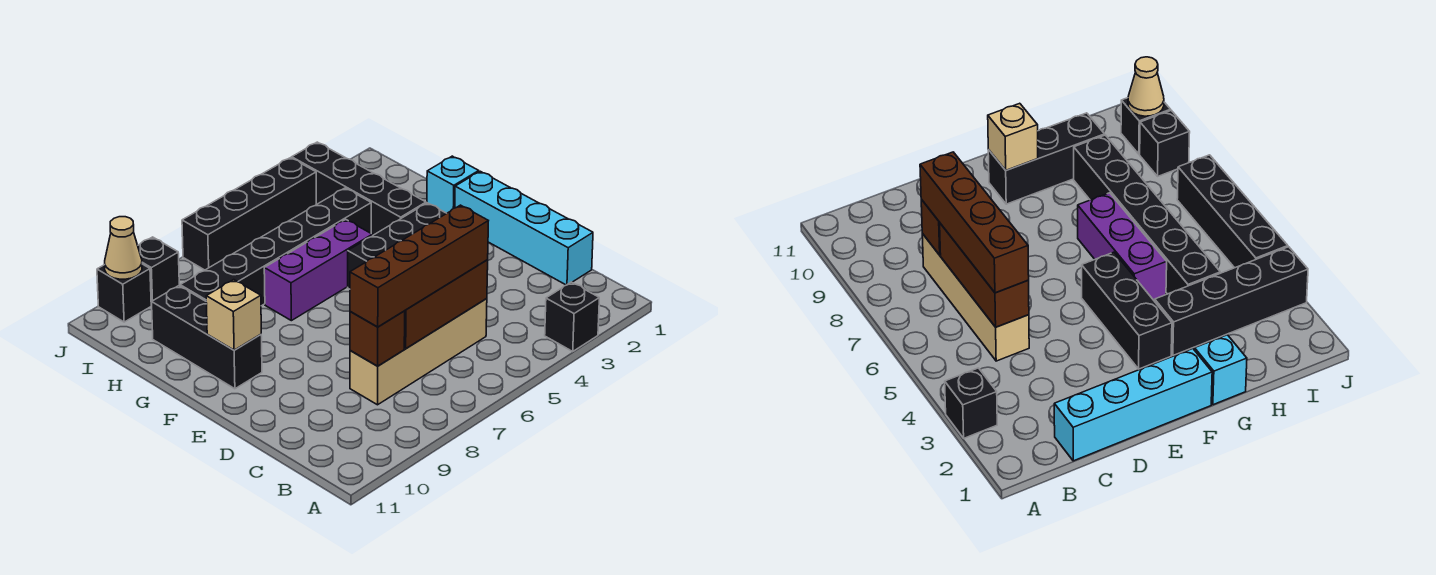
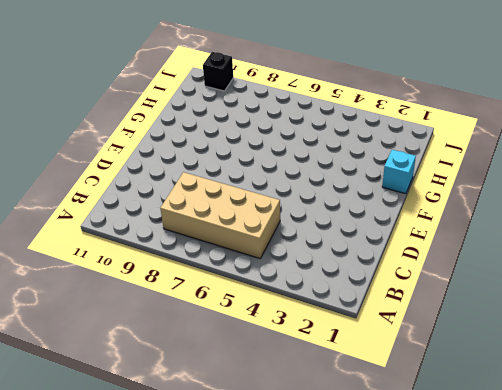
tan 2x4 brick [160,172,280,258] -> tan 1x4 brick [350,299,487,405]
none -> black 1x1 brick [545,282,599,351]
none -> cyan 1x4 brick [455,171,593,285]
none -> black 1x3 brick [348,203,446,289]

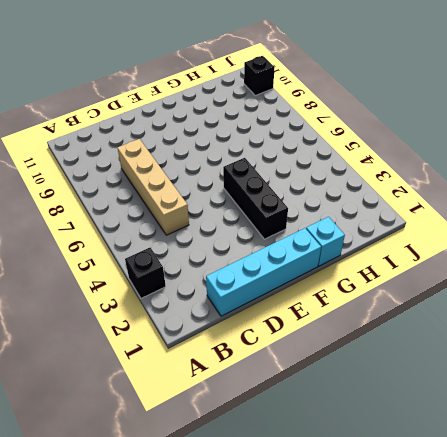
none -> black 1x3 brick [151,286,262,389]
none -> black 1x4 brick [292,142,426,236]
none -> purple 1x3 brick [264,219,372,321]

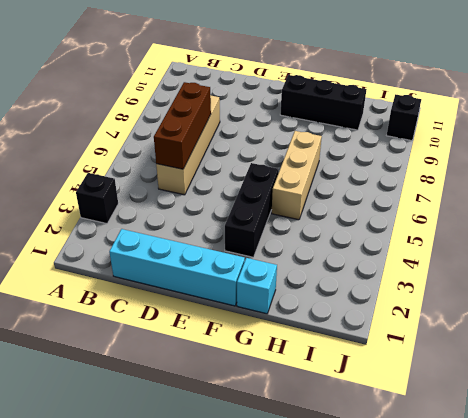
tan 1x3 brick [272,131,322,220] -> purple 1x3 brick [264,219,372,321]
none -> black 1x4 brick [292,142,426,236]
none -> black 1x6 brick [180,188,371,306]
none -> black 1x4 brick [182,158,316,270]

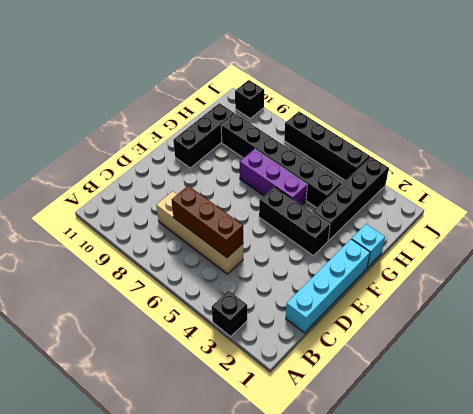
none -> black 1x1 brick [138,237,179,304]
none -> brown 1x1 brick [350,311,405,366]
none -> tan 1x1 brick [206,280,261,350]

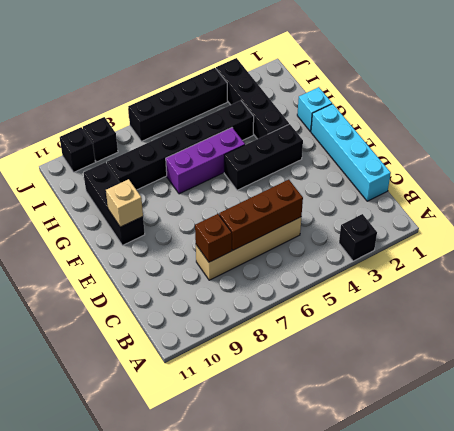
none -> tan 1x1 cone [105,217,142,279]
none -> brown 1x4 brick [350,205,488,327]

